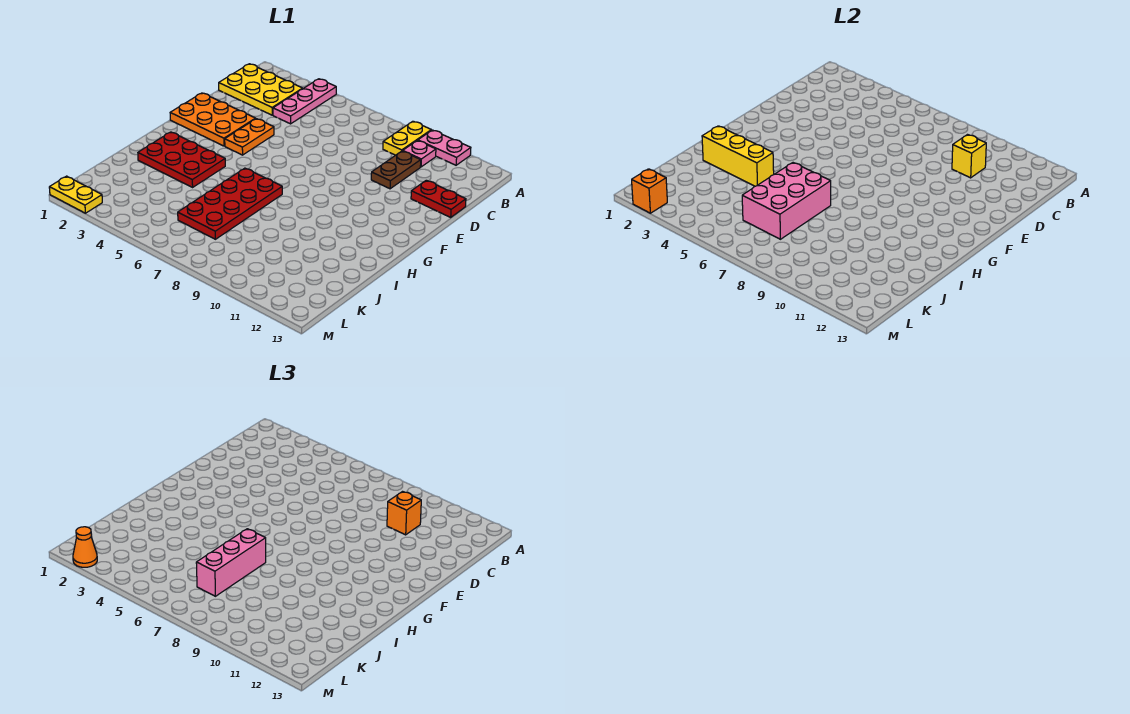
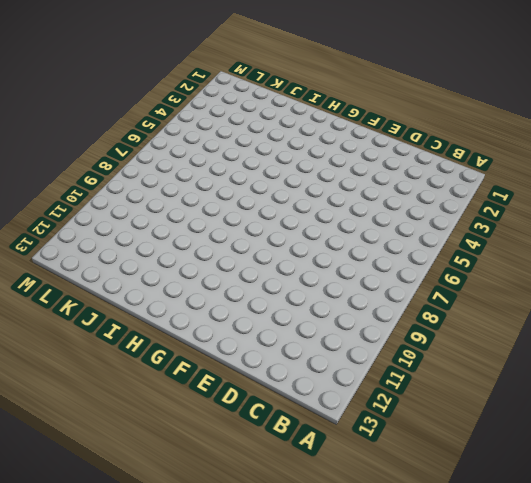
none -> pink 1x3 plate [273,79,336,124]
none -> yellow 1x2 plate [383,121,431,155]
none -> pink 1x2 plate [418,130,471,165]

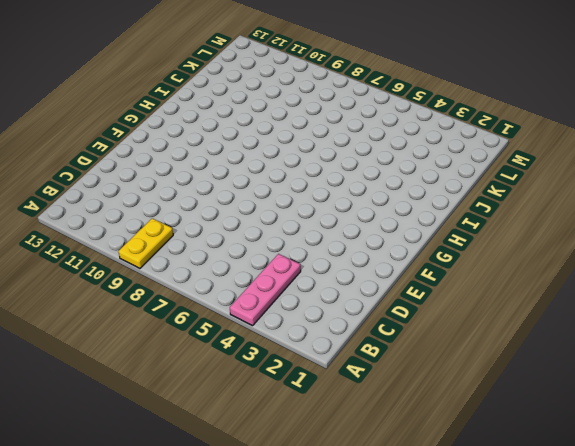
none -> pink 1x2 plate [418,130,471,165]
none -> yellow 2x3 plate [219,64,303,115]
none -> pink 1x1 plate [403,141,436,167]

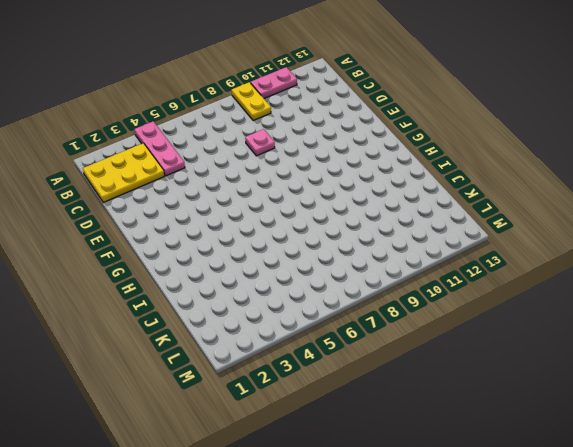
pink 1x1 plate [245,129,275,156] -> pink 1x1 plate moved to [403,141,436,167]
none -> brown 1x2 plate [371,151,421,189]
none -> red 1x2 plate [411,180,466,217]
none -> orange 2x3 plate [170,93,256,146]

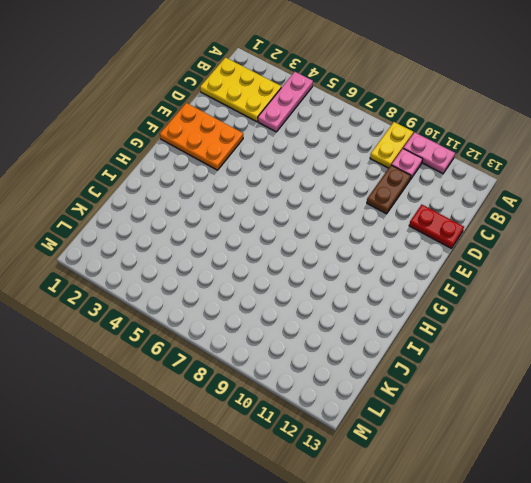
none -> orange 1x2 plate [225,119,274,155]
none -> red 2x3 plate [138,132,225,187]
none -> red 2x4 plate [178,168,282,239]

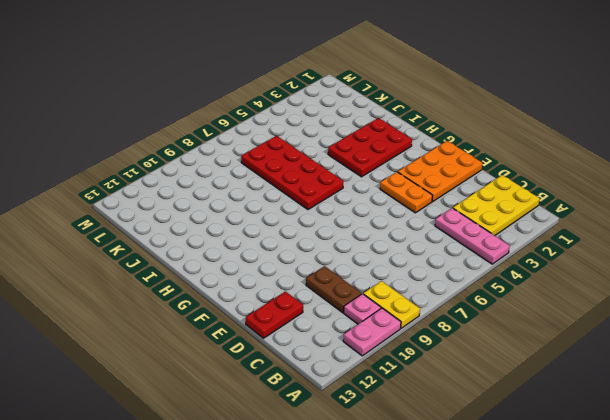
none -> yellow 1x2 plate [49,176,102,213]
none -> yellow 1x1 brick [952,135,986,178]
none -> yellow 1x3 brick [702,126,774,186]

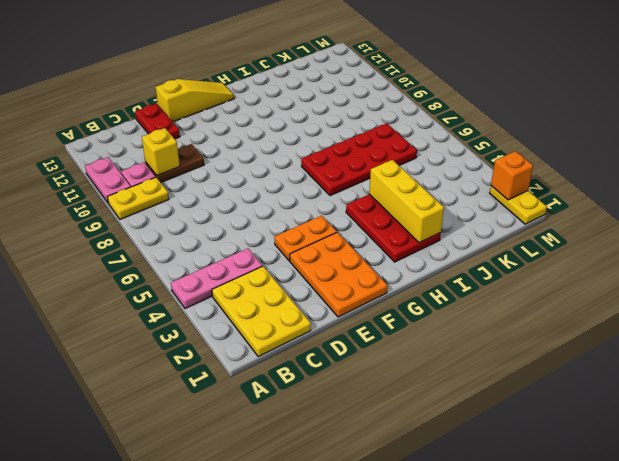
yellow 1x3 slope [156,79,234,122] -> none
none -> pink 2x3 brick [742,163,831,239]
none -> orange 1x1 brick [387,492,421,535]
none -> pink 1x3 brick [196,529,266,596]

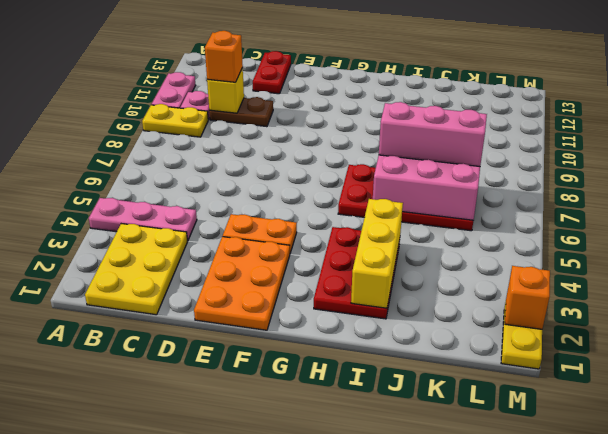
none -> orange 1x1 cone [73,527,97,567]

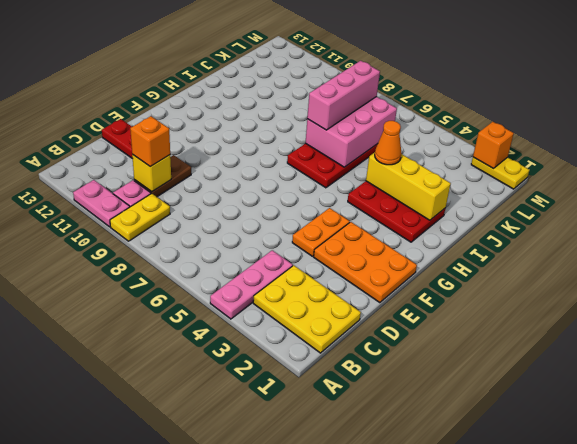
orange 1x1 cone [375,121,402,165] -> orange 1x1 cone moved to [73,527,97,567]

